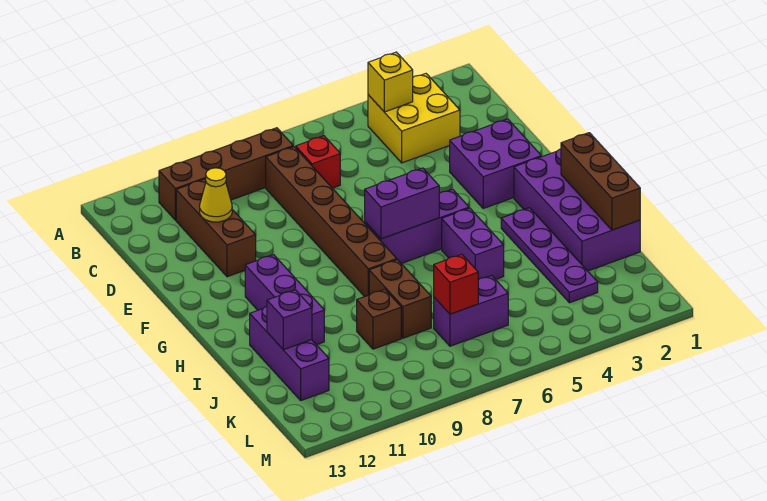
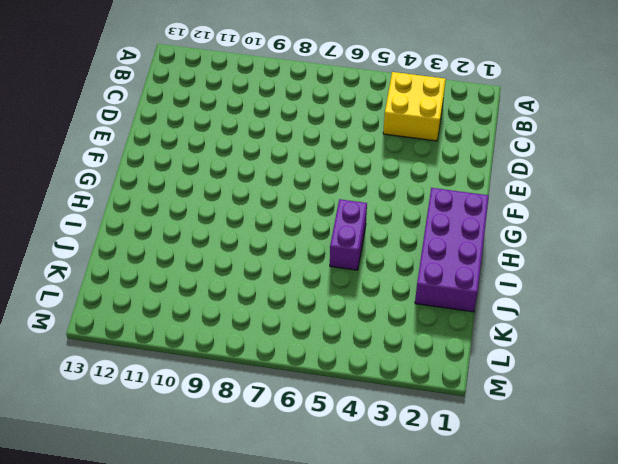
none -> brown 1x4 brick [159,128,293,220]
none -> red 1x1 brick [296,136,340,188]
none -> brown 1x6 brick [266,147,397,297]

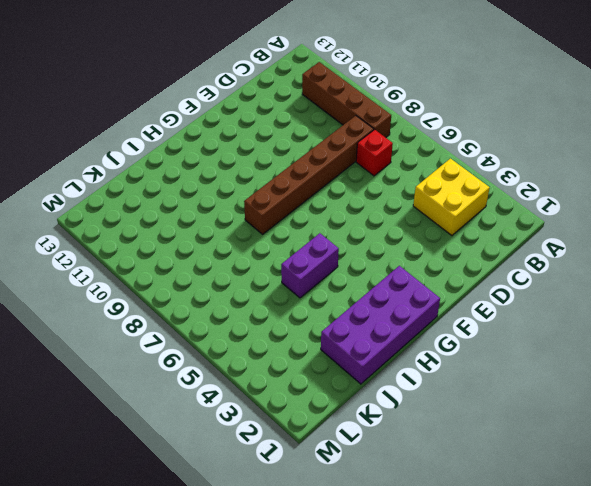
none -> brown 1x3 brick [176,179,256,277]
none -> purple 2x2 brick [450,119,541,208]
none -> purple 1x3 brick [365,189,469,264]

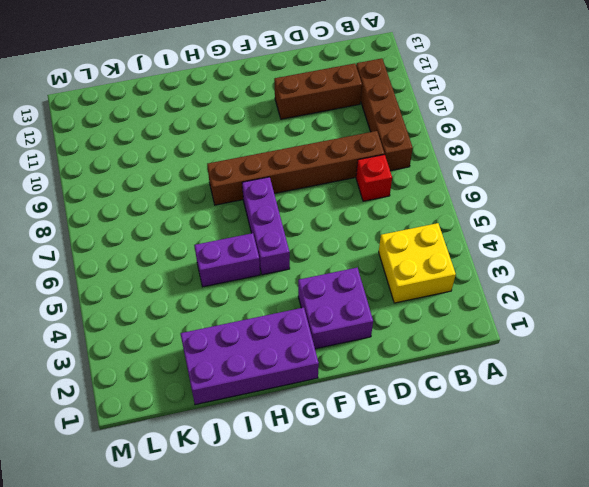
none -> purple 1x3 brick [245,255,324,345]
none -> purple 1x4 plate [501,208,598,303]
none -> brown 1x2 brick [369,260,431,338]

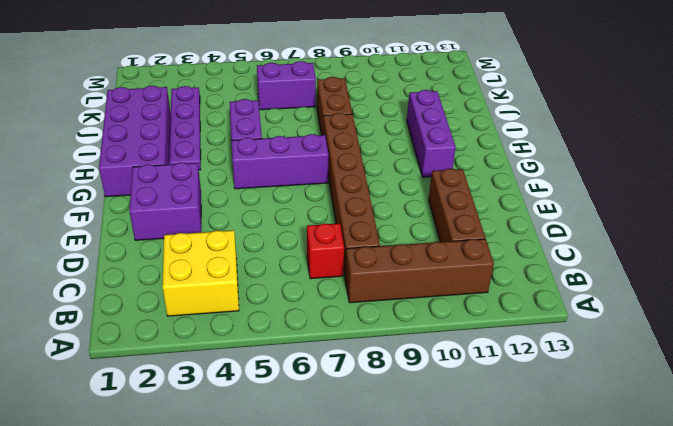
none -> purple 1x3 brick [250,306,329,400]
none -> brown 1x1 brick [357,289,401,349]
none -> yellow 1x1 brick [368,52,413,112]

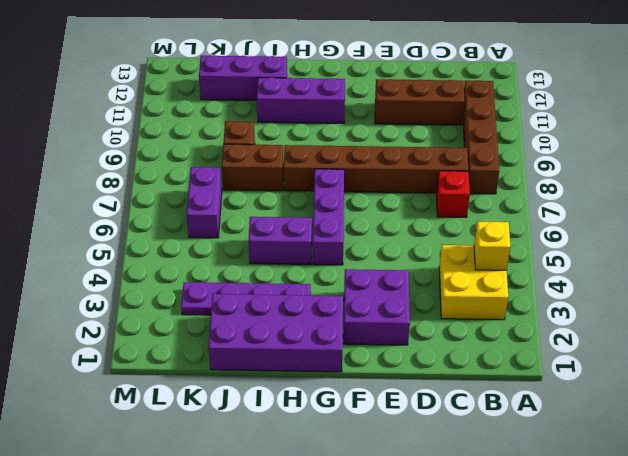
none -> yellow 1x1 cone [200,168,232,222]
none -> purple 1x2 brick [365,168,439,239]
none -> brown 1x3 brick [561,133,640,230]

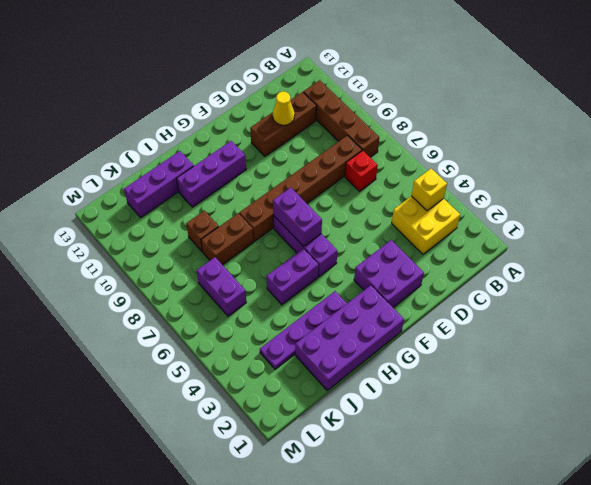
none -> brown 1x3 brick [561,133,640,230]
none -> purple 1x1 brick [267,290,312,350]
none -> red 1x1 brick [434,254,478,314]

